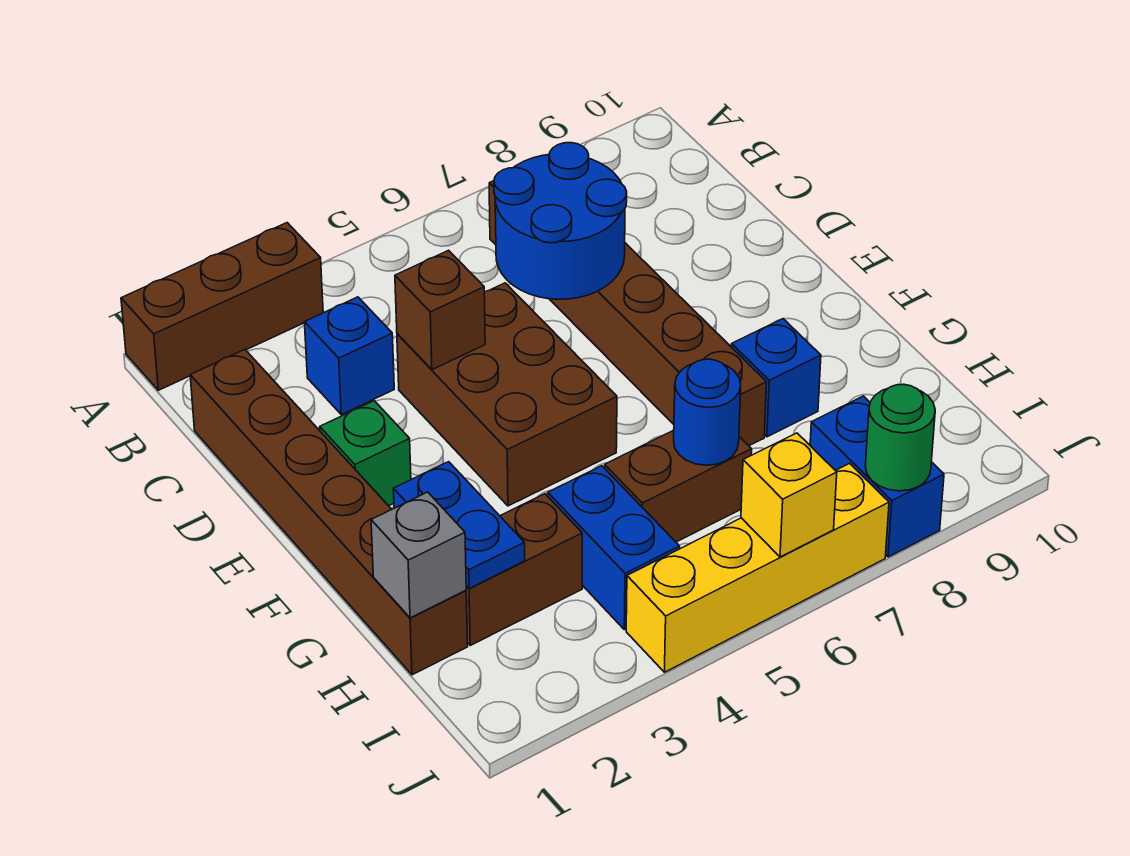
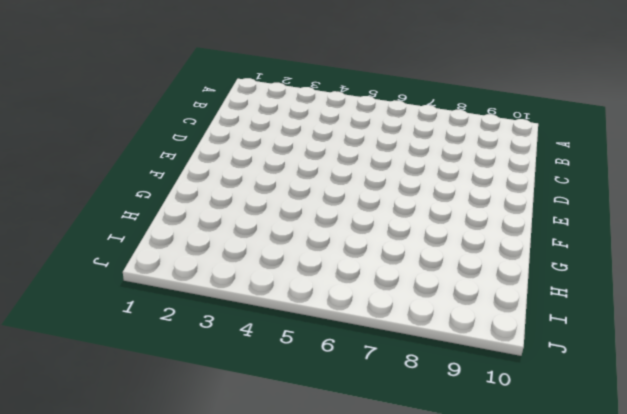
none -> brown 1x3 brick [121,223,323,390]
none -> brown 1x6 brick [489,181,767,446]
none -> brown 1x6 brick [190,349,468,675]

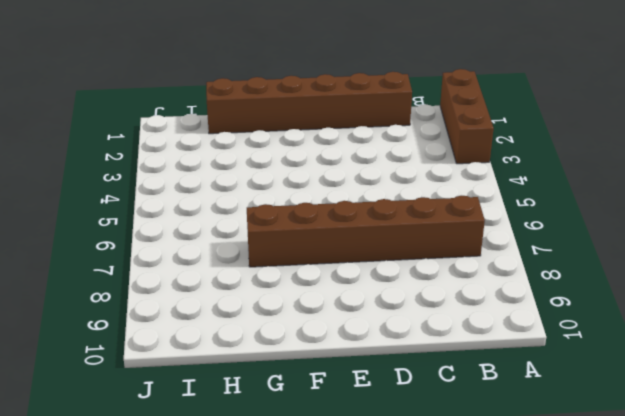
none -> blue 1x1 brick [305,297,394,415]
none -> brown 2x3 brick [397,283,617,506]
none -> green 1x1 brick [320,401,411,506]

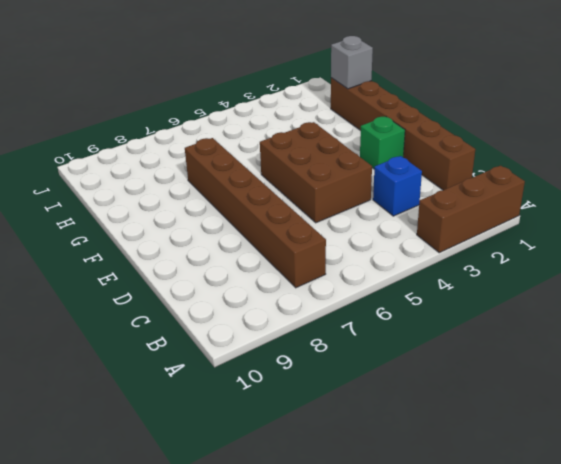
none -> blue 1x1 brick [731,319,821,437]
none -> brown 1x2 brick [466,494,582,645]
none -> blue 1x2 brick [548,466,680,630]

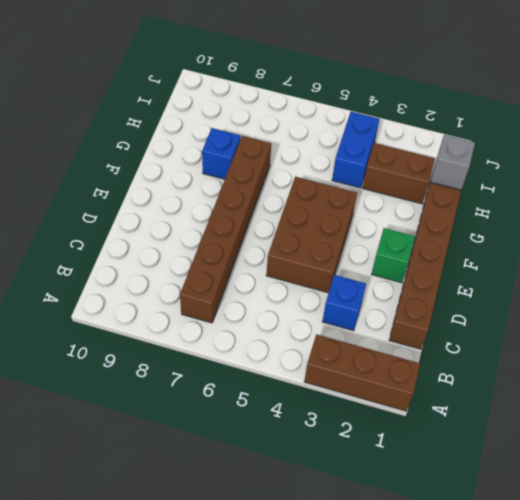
none -> brown 1x2 brick [605,430,752,542]
none -> blue 1x2 brick [810,396,944,557]
none -> yellow 1x4 brick [626,463,889,672]

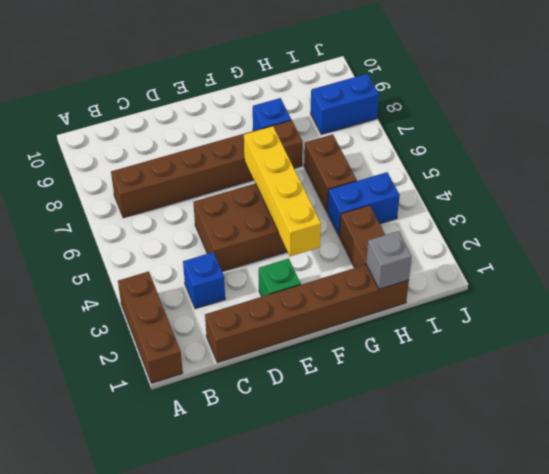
yellow 1x4 brick [244,126,321,256] -> yellow 1x4 brick moved to [626,463,889,672]
none -> blue 2x2 round brick [494,143,627,299]
none -> brown 1x1 brick [395,250,485,370]
none -> blue 1x2 plate [393,462,525,589]

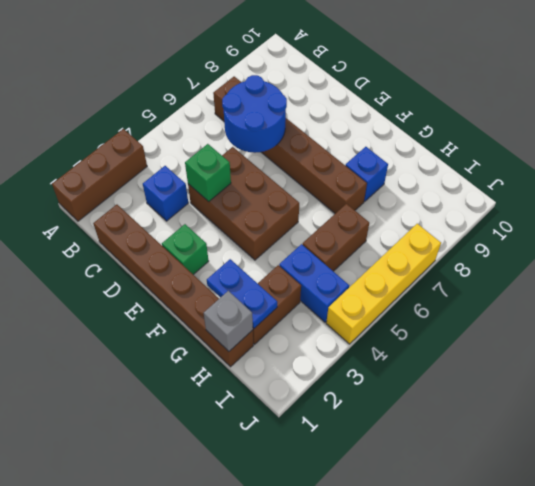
green 1x1 brick [185,144,231,202] -> brown 1x1 brick [395,250,485,370]
none -> blue 1x2 brick [810,396,944,557]
none -> blue 1x1 round brick [674,359,741,465]
none -> yellow 1x1 brick [741,433,837,557]

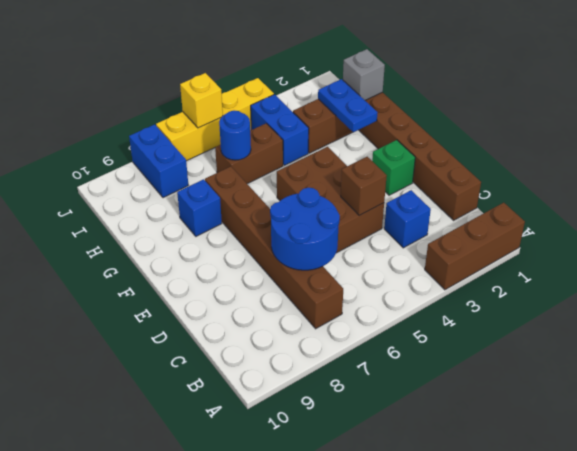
none -> green 1x1 round brick [865,384,935,491]

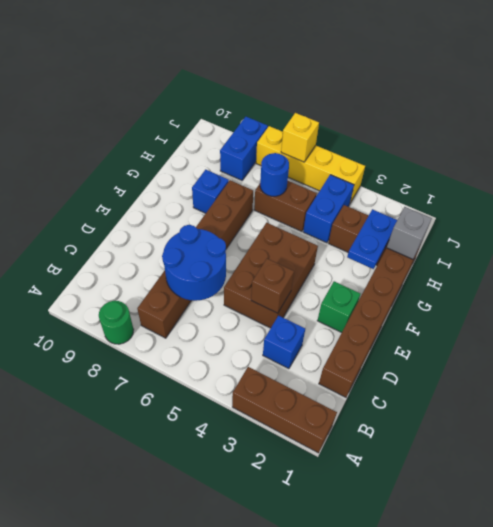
green 1x1 round brick [99,301,134,344] -> green 1x1 round brick moved to [865,384,935,491]

